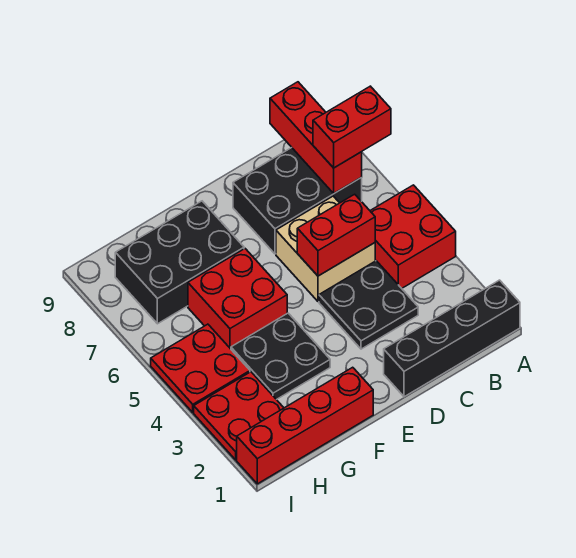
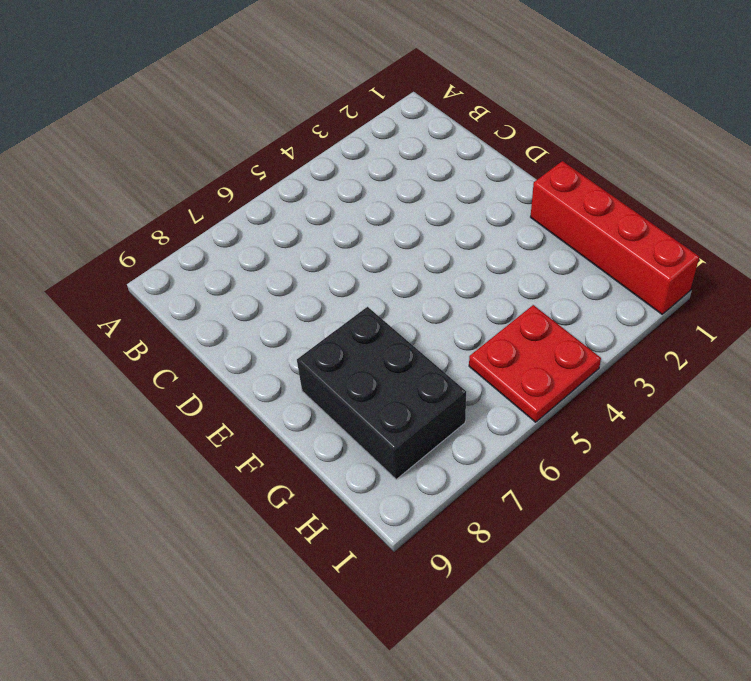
none -> black 1x4 brick [384,280,520,397]
none -> red 2x2 brick [370,185,456,288]
none -> black 2x3 brick [233,148,362,254]

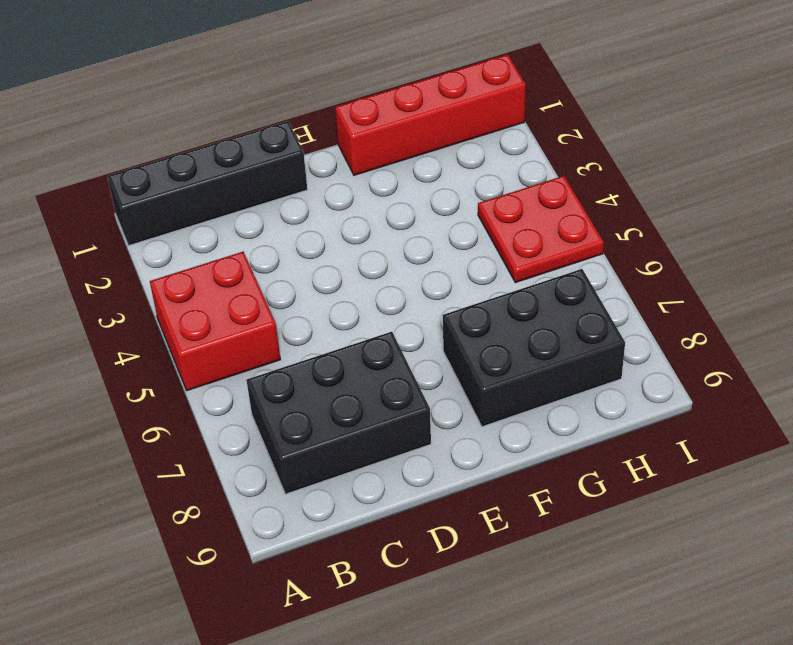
none -> black 2x2 plate [319,261,418,349]
none -> tan 2x2 brick [276,196,375,301]
none -> black 2x2 plate [231,313,330,400]

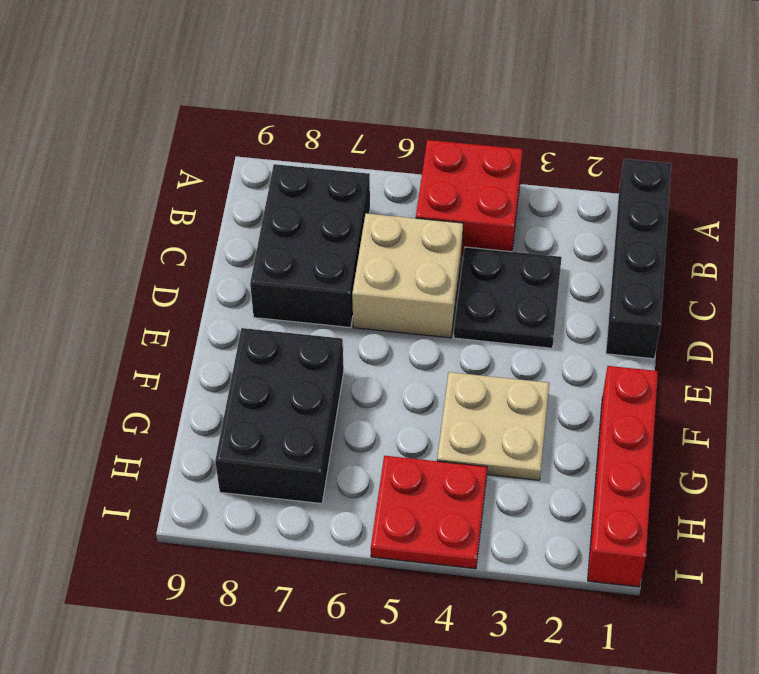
tan 2x2 plate [437,372,549,480] -> black 2x2 plate [231,313,330,400]
none -> red 2x2 brick [188,249,287,349]
none -> red 2x2 plate [194,372,284,460]
none -> red 1x3 brick [270,82,362,193]

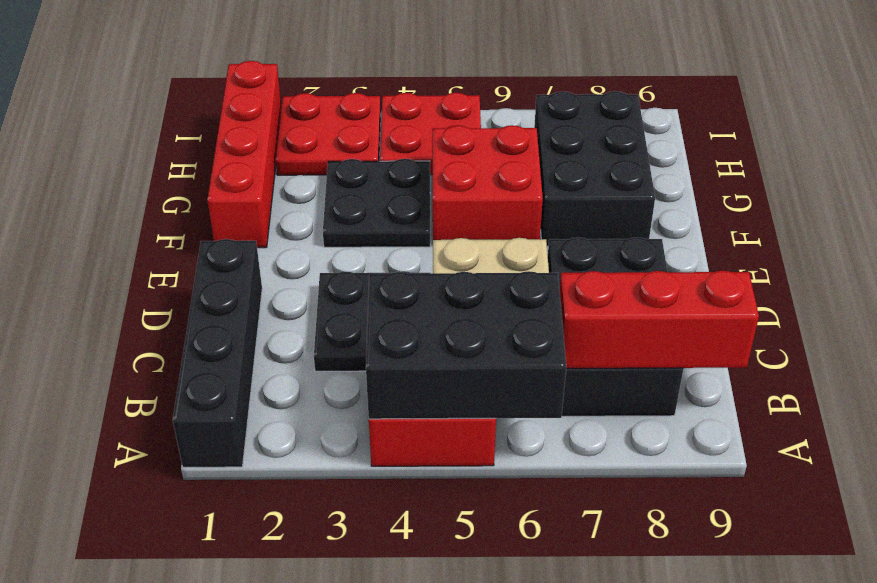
black 2x3 brick [366,271,566,419] -> none
none -> red 1x2 brick [297,194,375,276]
none -> red 1x2 brick [313,86,391,168]

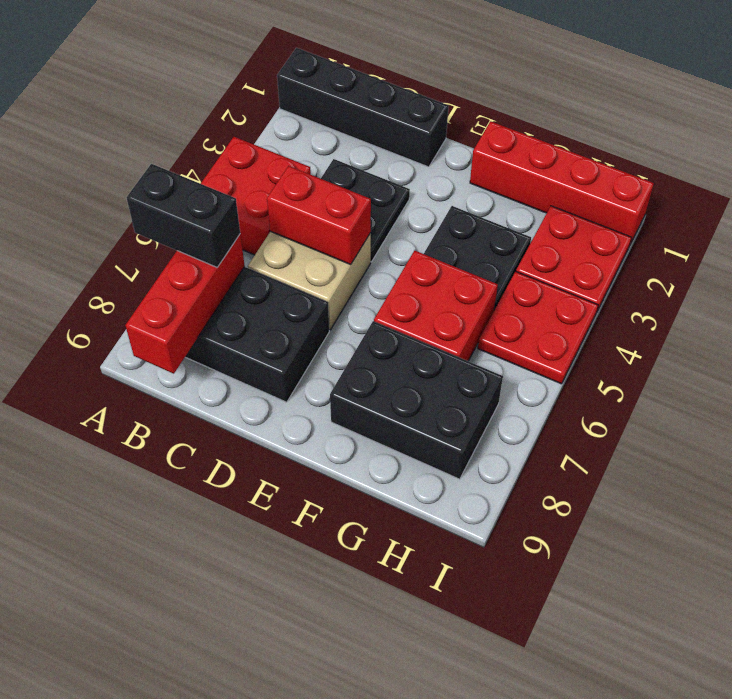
black 1x2 brick [127,164,240,267] -> red 1x2 brick [313,86,391,168]

